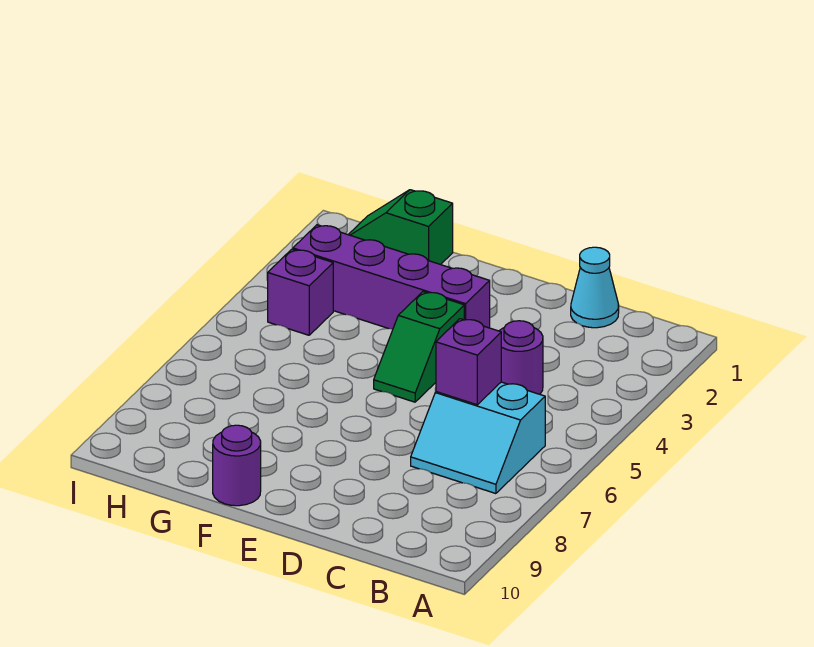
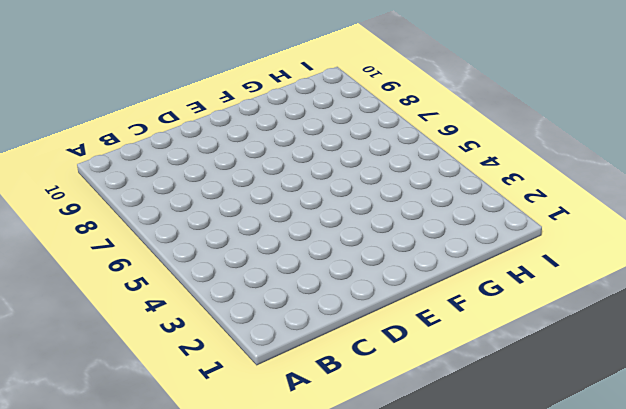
none -> cyan 2x2 slope [411,382,545,494]
none -> cyan 1x1 cone [571,247,619,328]

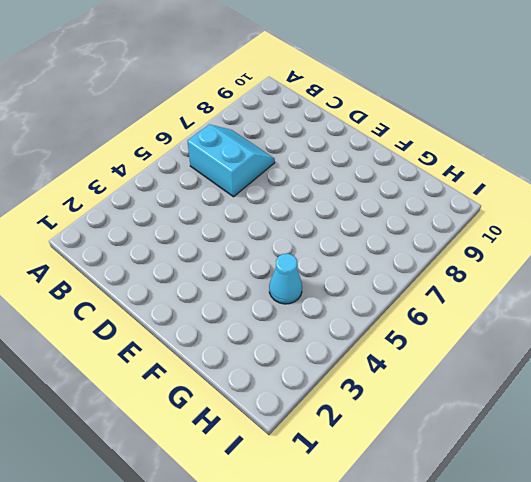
cyan 1x1 cone [269,254,302,304] -> cyan 1x1 cone moved to [571,247,619,328]
none -> purple 1x1 round brick [499,321,543,394]
none -> purple 1x4 brick [293,225,490,329]

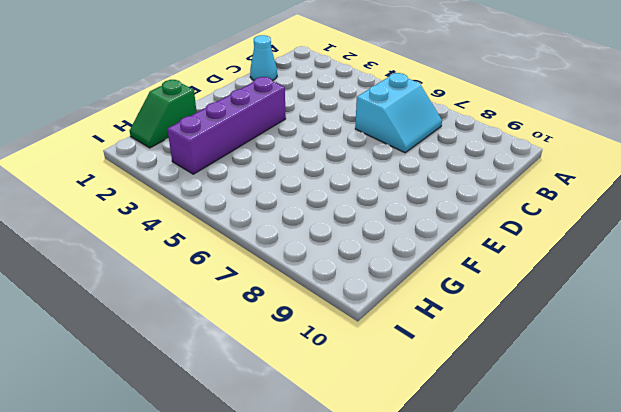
none -> purple 1x1 round brick [499,321,543,394]
none -> green 1x2 slope [374,292,464,402]

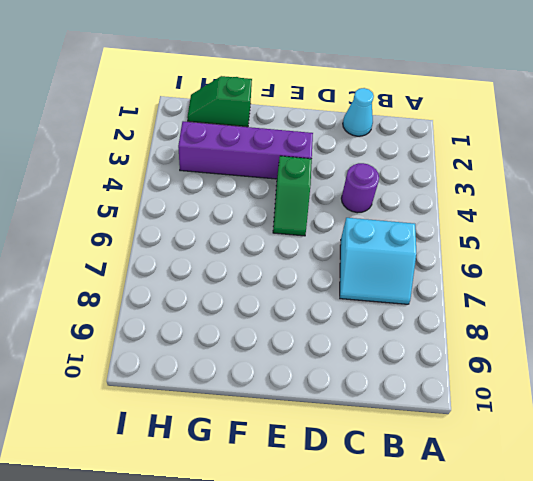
none -> purple 1x1 round brick [213,425,261,506]
none -> purple 1x1 brick [268,249,333,335]

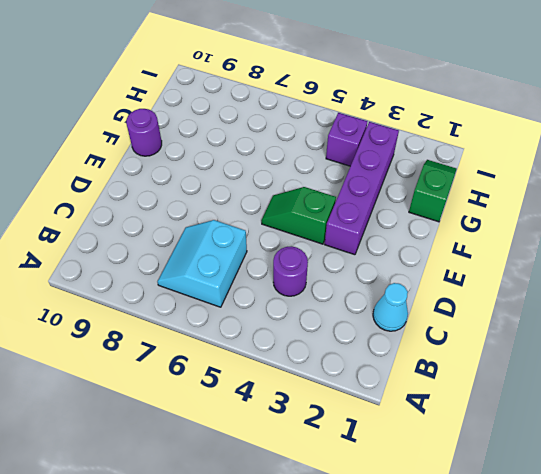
none -> purple 1x1 brick [436,319,501,405]

